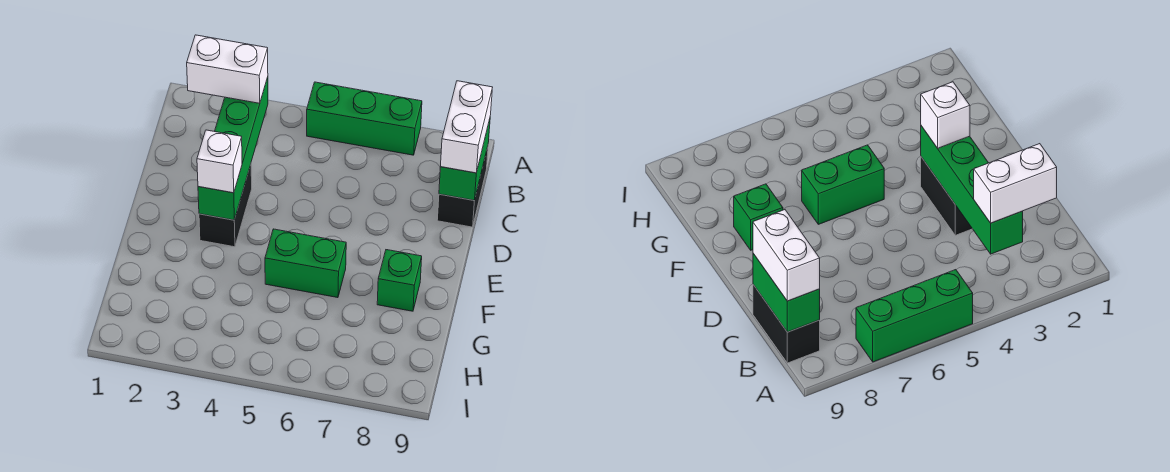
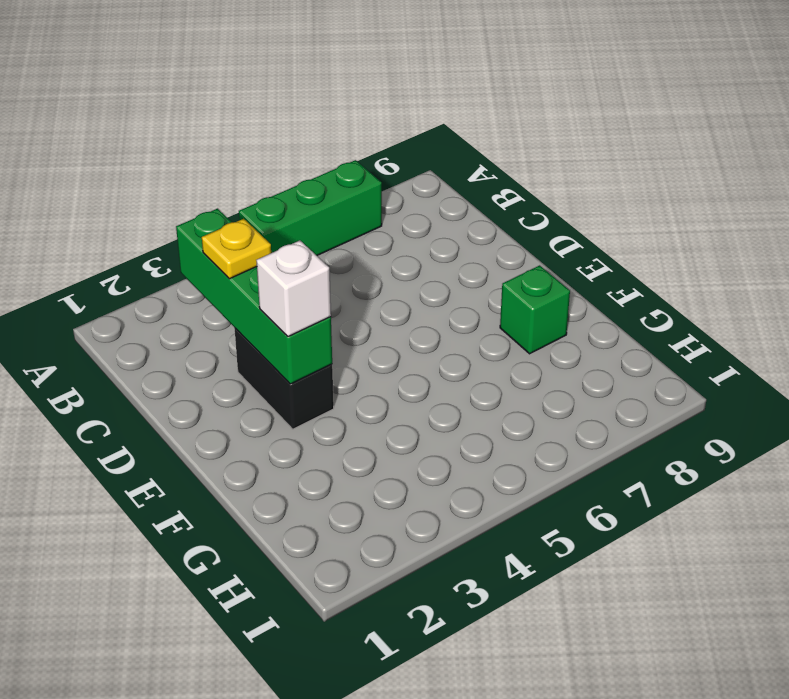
yellow 1x1 plate [202,219,271,279] -> none
none -> black 1x2 brick [437,147,488,227]
none -> green 1x2 brick [265,229,346,298]

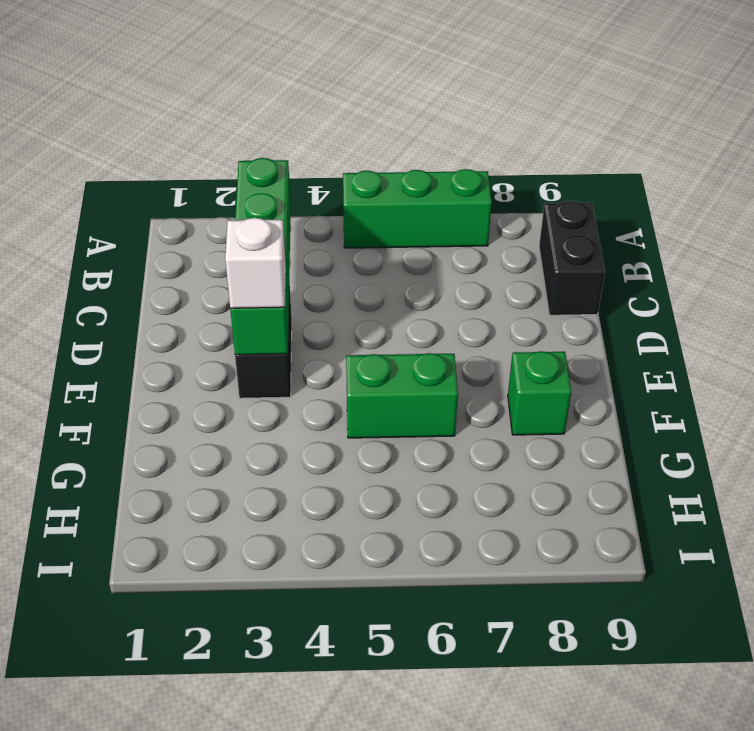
none -> green 1x2 brick [439,119,490,200]
none -> white 1x2 brick [187,35,268,103]

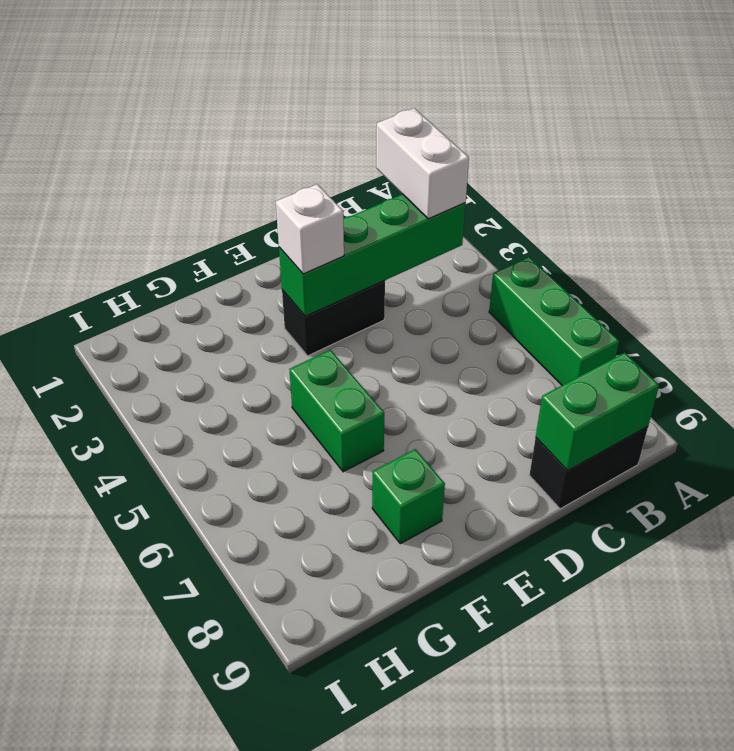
none -> white 1x2 brick [441,81,493,173]

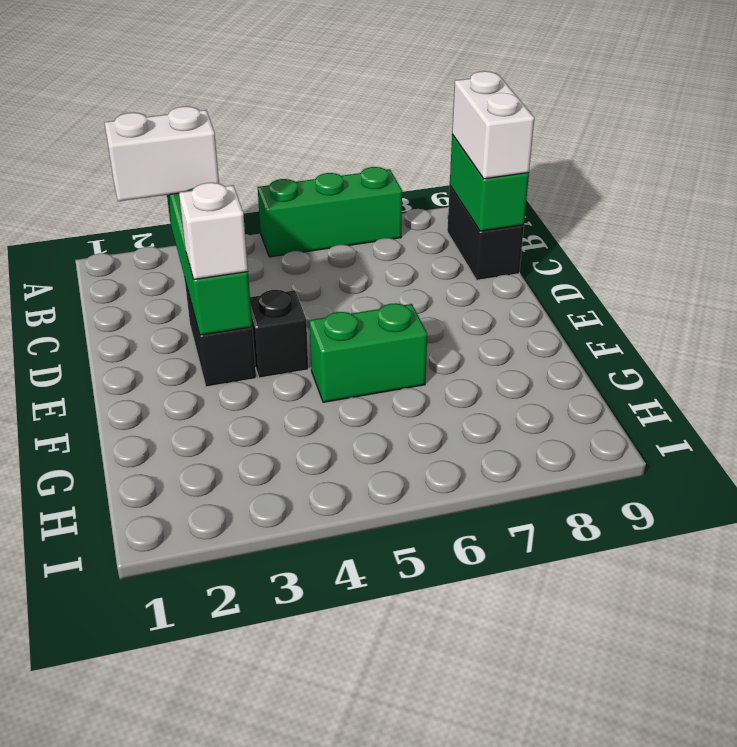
black 1x1 brick [250,290,308,378] -> none
none -> green 1x1 brick [377,250,422,311]

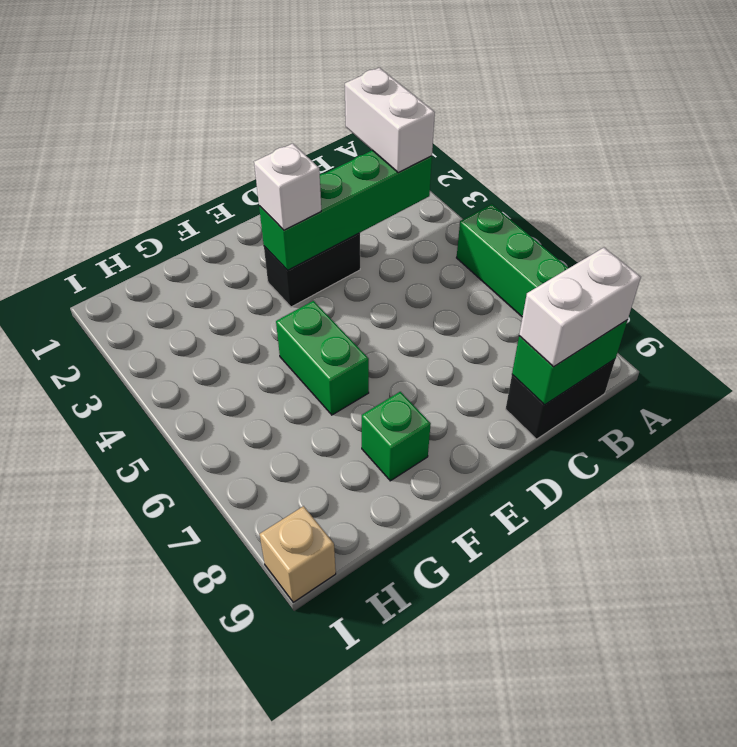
tan 1x1 brick [260,506,336,602] -> none

